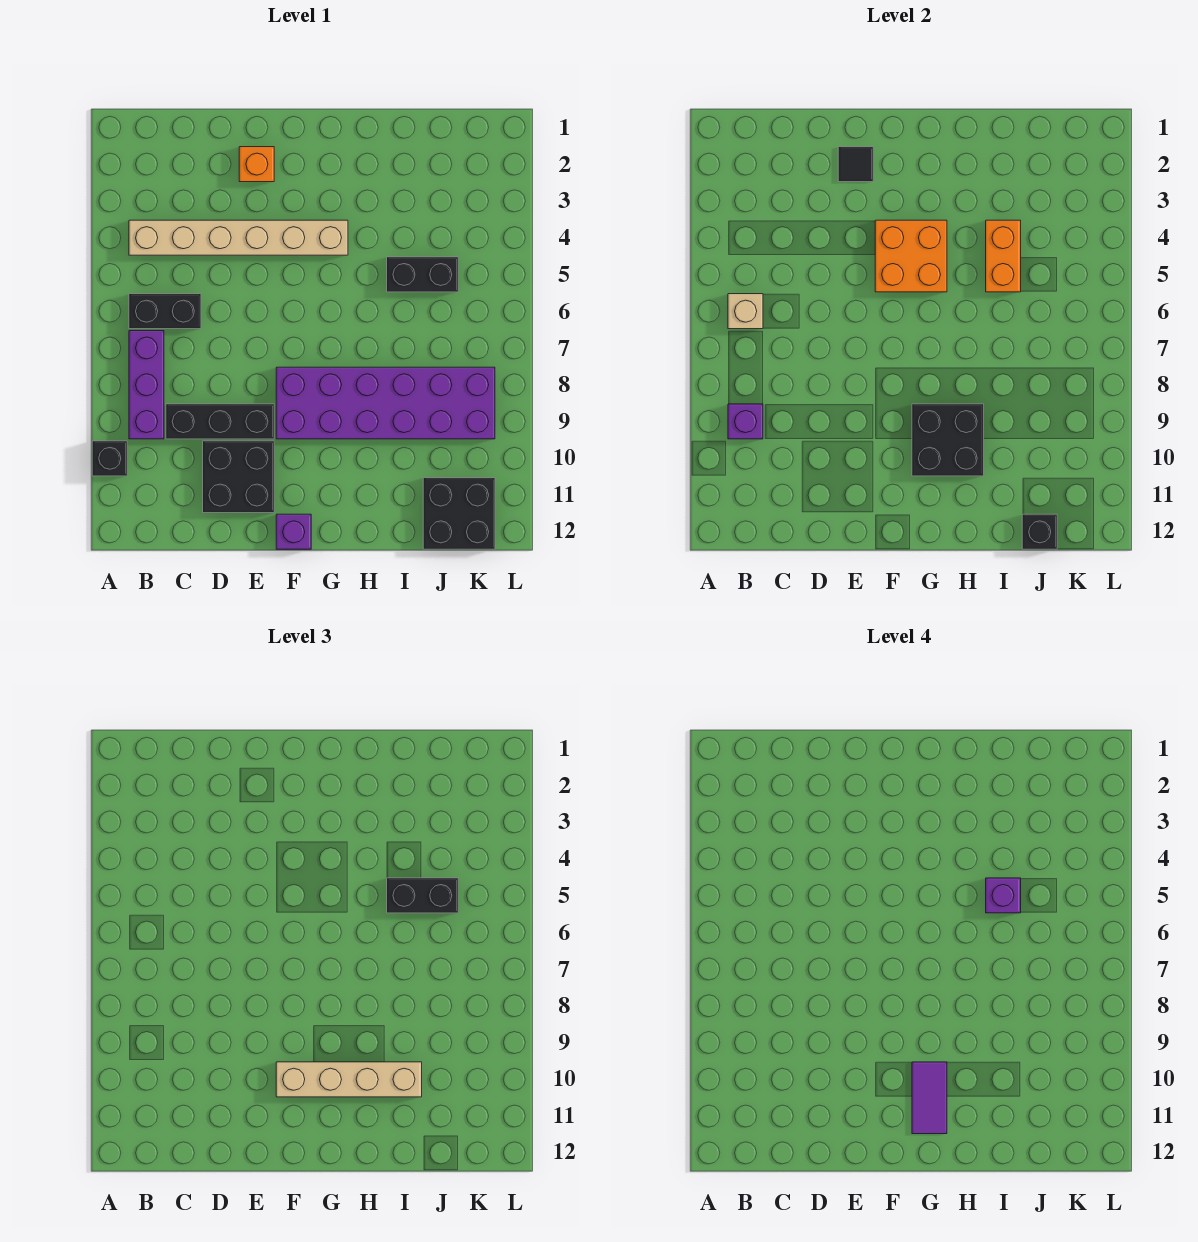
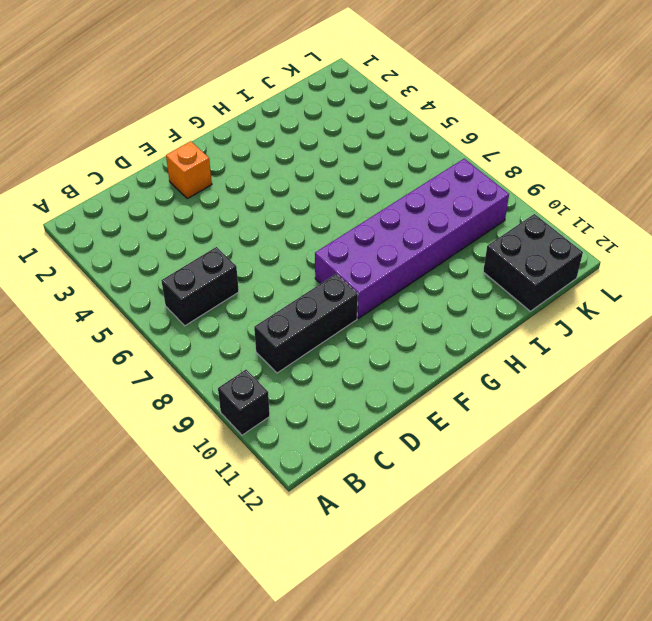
none -> tan 1x6 brick [129,220,348,255]
none -> purple 1x3 brick [129,331,164,439]
none -> black 2x2 brick [203,441,274,513]

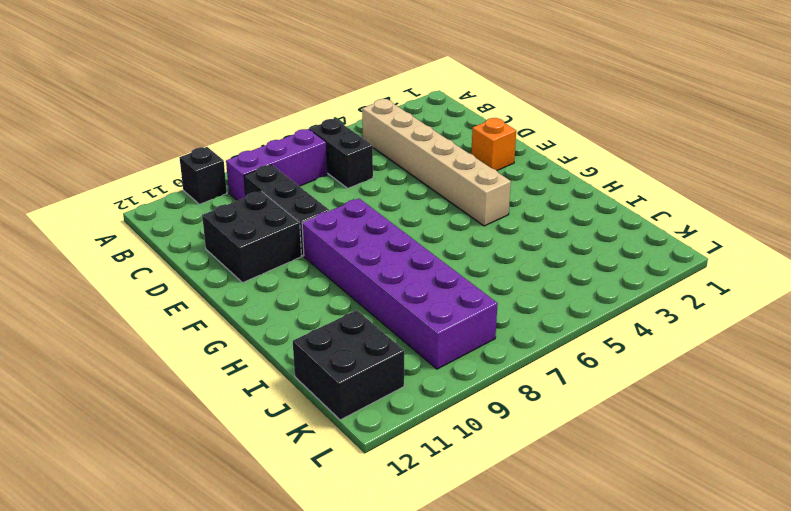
none -> purple 1x1 brick [276,514,311,549]
none -> black 1x2 brick [387,257,458,292]
none -> tan 1x1 brick [728,294,763,329]

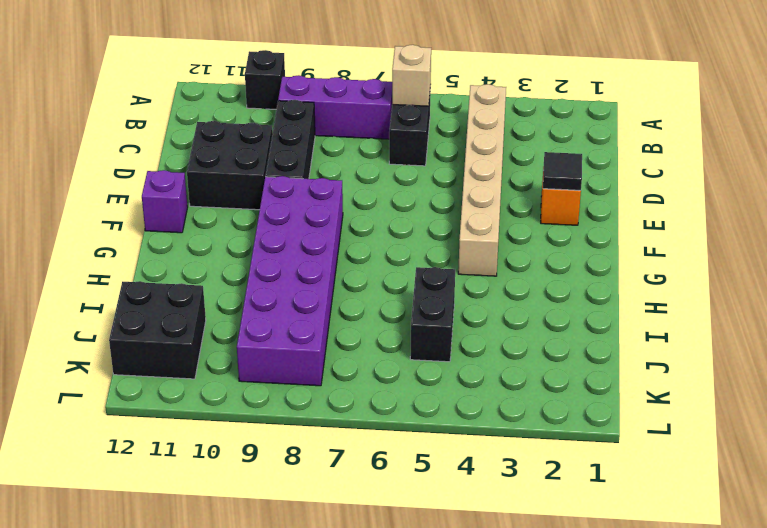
none -> purple 1x1 brick [728,404,763,439]
none -> orange 2x2 brick [875,220,947,292]
none -> black 2x2 brick [912,404,984,476]

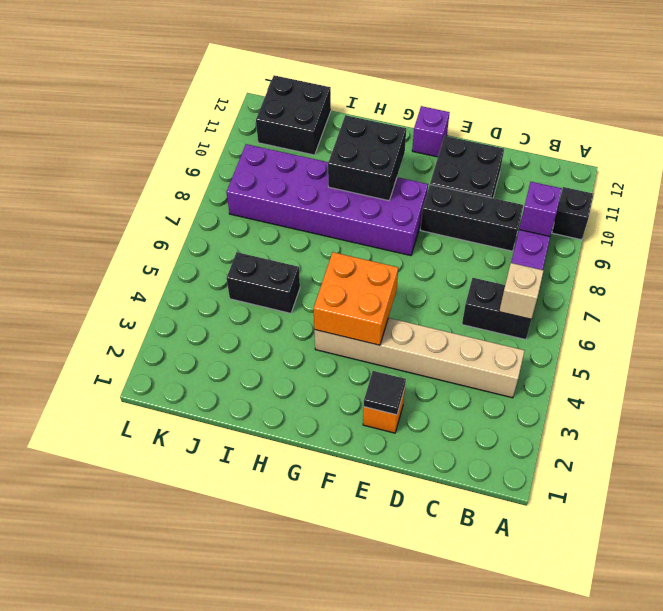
none -> orange 1x2 brick [986,220,1021,292]
none -> black 1x1 brick [1022,514,1057,549]
none -> tan 1x4 brick [276,1062,422,1097]

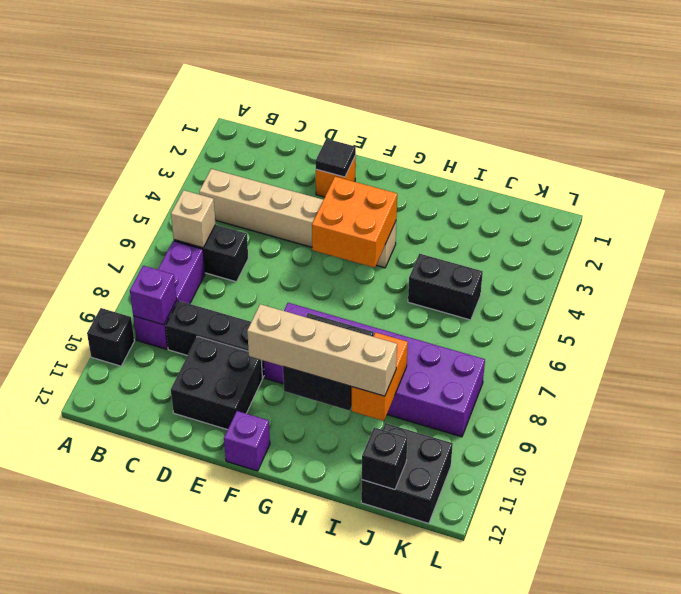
orange 1x2 brick [352,332,408,421] -> orange 1x2 brick moved to [986,220,1021,292]
none -> black 1x2 brick [387,878,458,913]
none -> purple 1x2 tile [912,1062,947,1134]
none -> purple 1x1 brick [986,878,1021,913]

